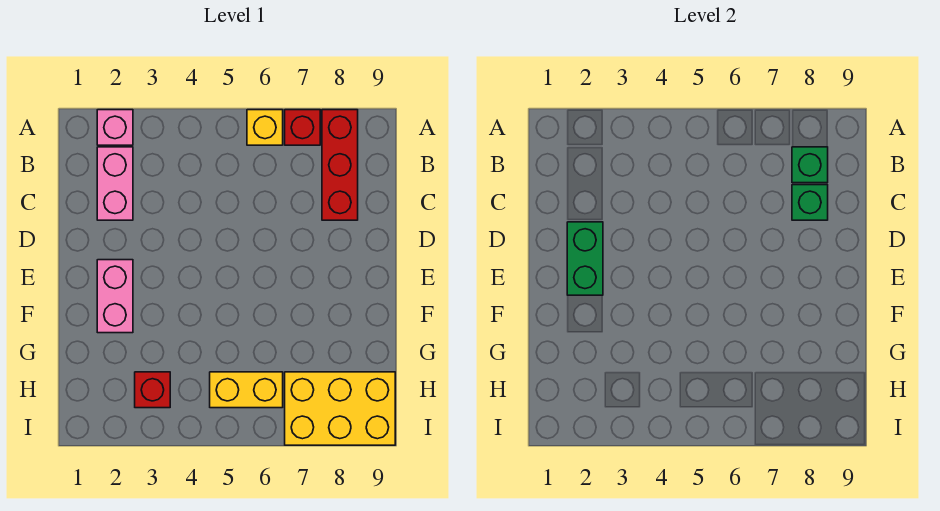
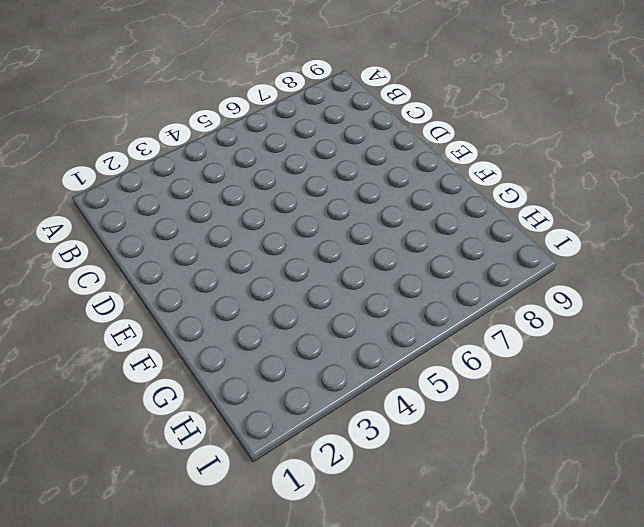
none -> pink 1x1 brick [97,110,133,145]
none -> yellow 1x1 brick [247,110,283,145]
none -> red 1x1 brick [285,110,320,145]

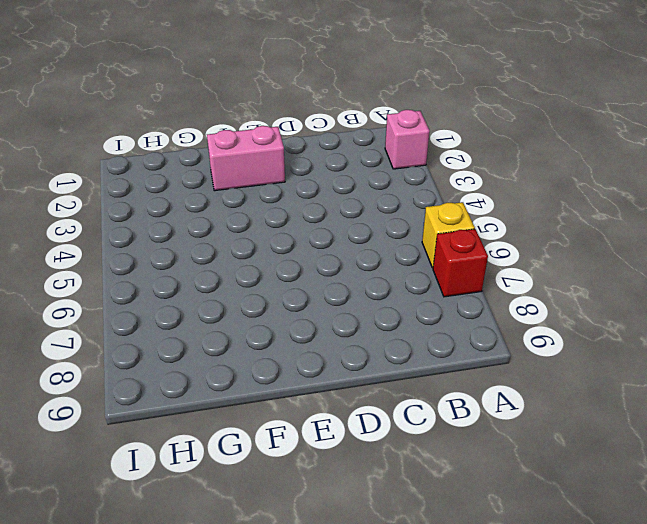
none -> red 1x3 brick [322,110,358,220]
none -> pink 1x2 brick [97,147,133,220]
none -> red 1x1 brick [135,372,170,408]

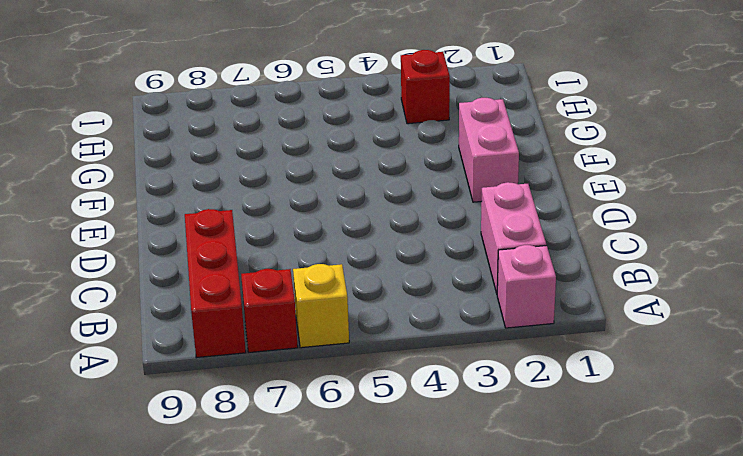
none -> yellow 1x2 brick [210,372,283,408]
none -> yellow 2x3 brick [285,372,395,445]
none -> green 1x1 brick [792,147,828,183]

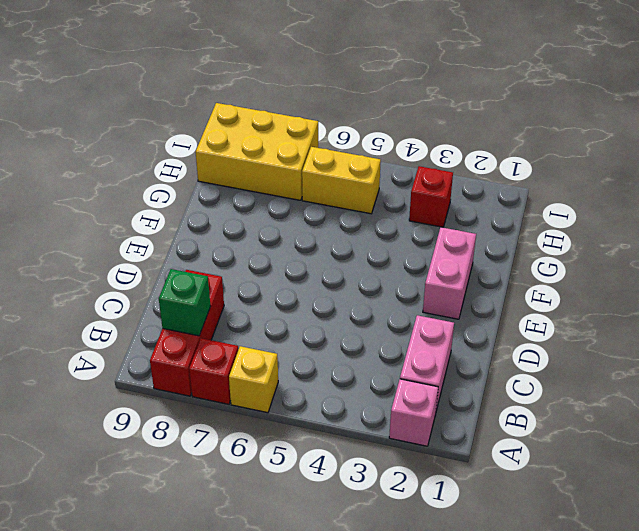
none -> green 1x1 brick [792,185,828,220]
none -> green 1x2 brick [567,222,603,295]

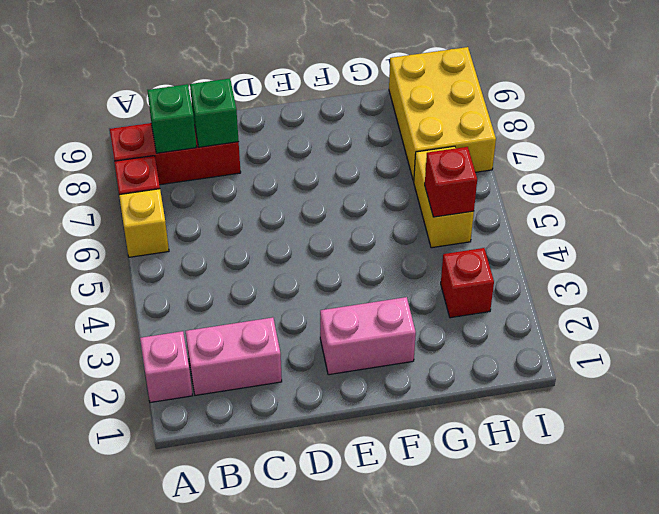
red 1x1 brick [425,147,477,217] -> none
none -> green 1x2 brick [567,222,603,295]

